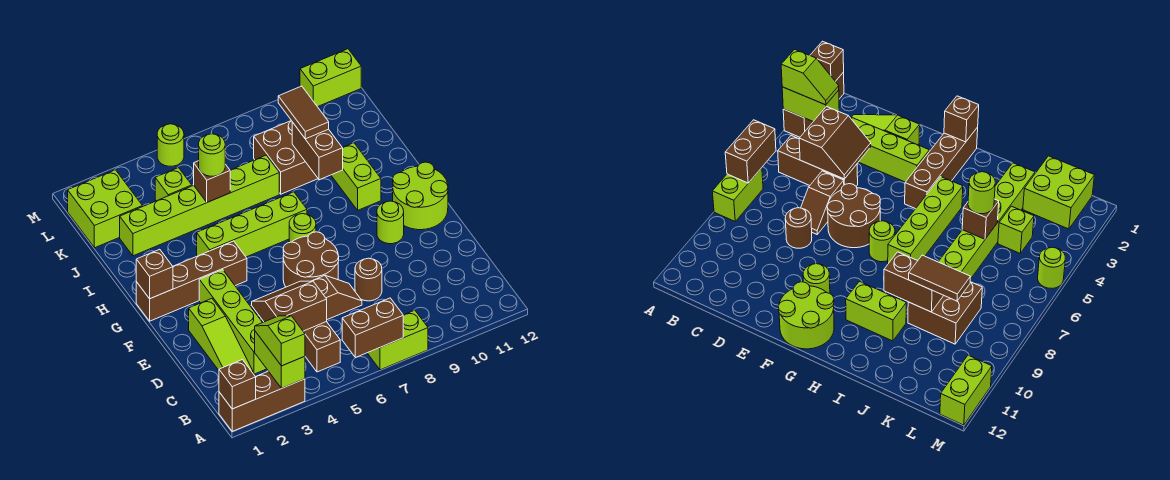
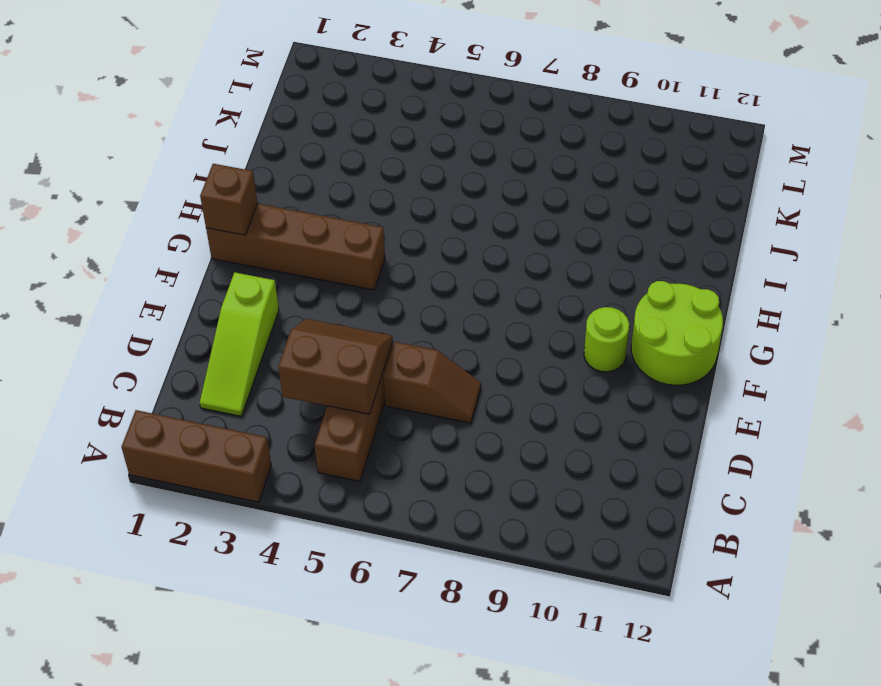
none -> lime 1x2 brick [368,310,428,370]
none -> lime 1x4 brick [199,270,266,374]
none -> brown 1x1 round brick [355,258,382,301]
none -> brown 2x2 round brick [283,232,339,287]

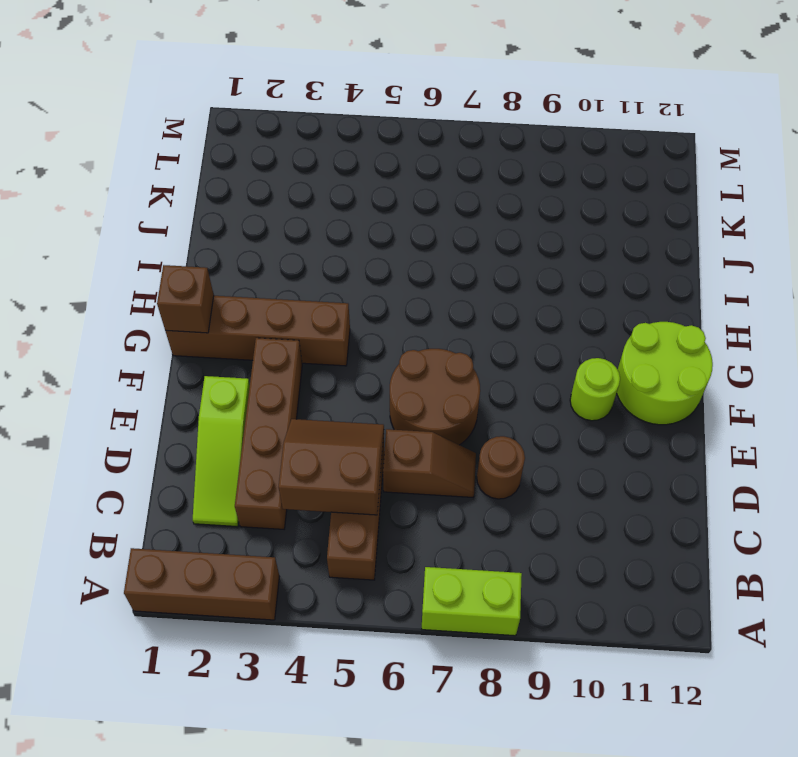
brown 1x4 brick [235,338,302,529] -> lime 1x4 brick [199,270,266,374]
none -> lime 1x1 round brick [289,214,316,243]
none -> lime 1x4 brick [197,192,307,257]
none -> lime 1x2 brick [331,143,381,210]
none -> lime 1x6 brick [120,155,279,256]

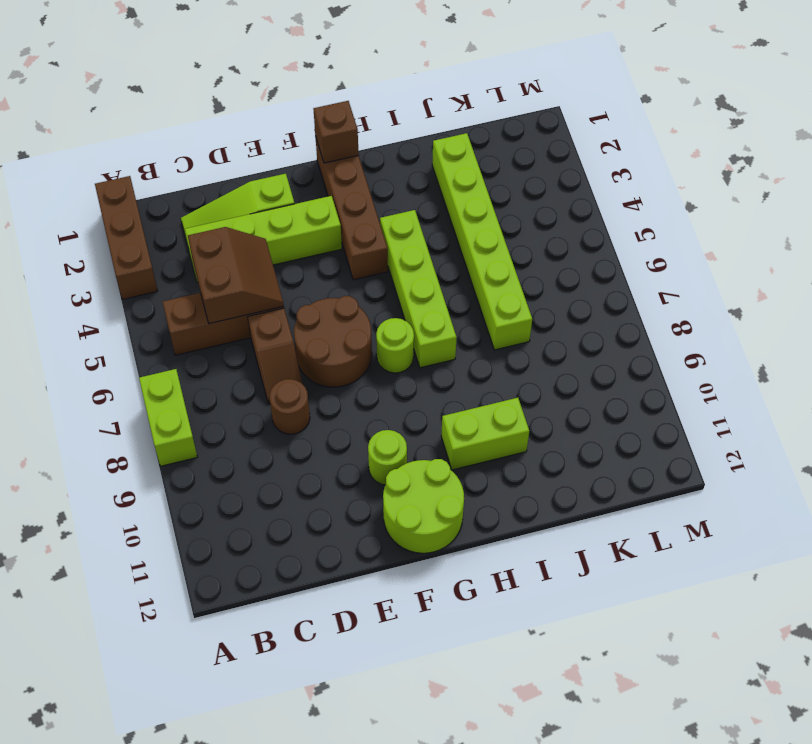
none -> brown 2x2 brick [254,121,318,194]
none -> lime 2x2 brick [68,170,143,248]
none -> lime 1x1 brick [155,168,192,201]
none -> lime 1x1 round brick [157,124,184,166]

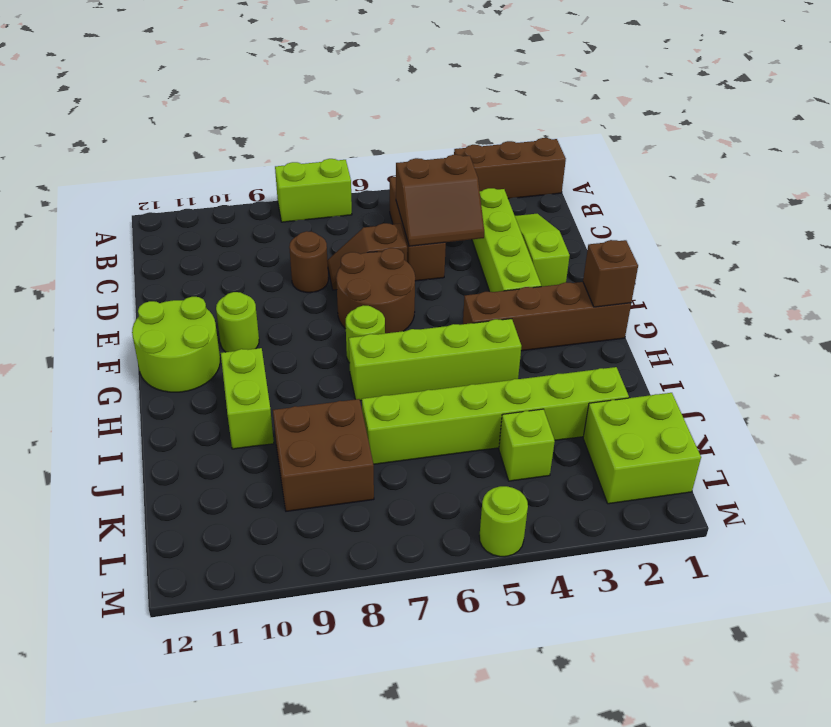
none -> lime 1x2 brick [300,49,361,107]
none -> brown 1x1 brick [219,360,256,409]
none -> lime 1x2 brick [255,331,305,388]
none -> brown 1x2 brick [342,298,403,358]

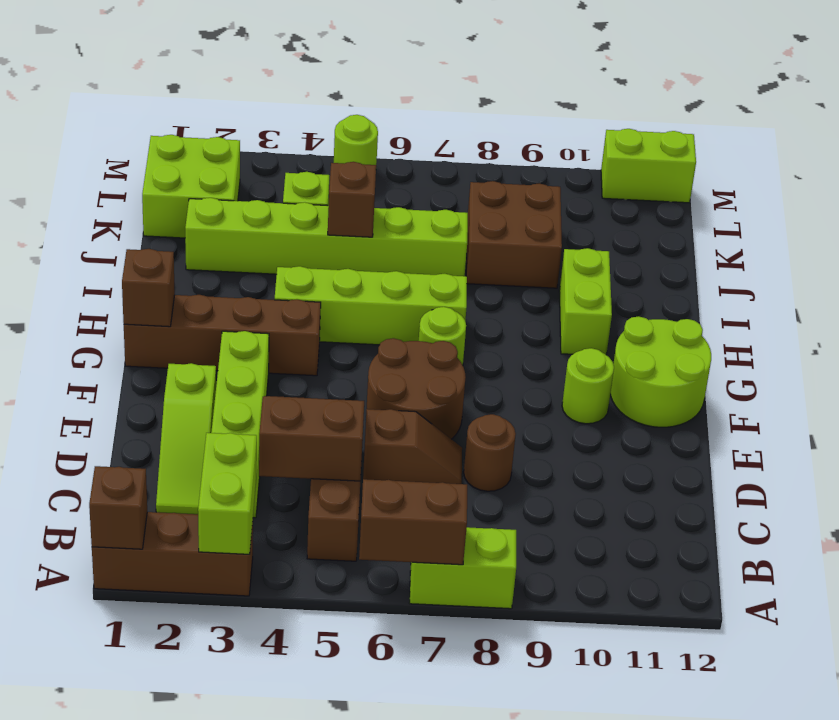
none -> brown 1x2 brick [292,122,343,180]
none -> lime 1x2 slope [255,316,305,366]
none -> lime 1x1 round brick [199,134,225,176]
none -> brown 1x2 tile [278,86,329,139]

